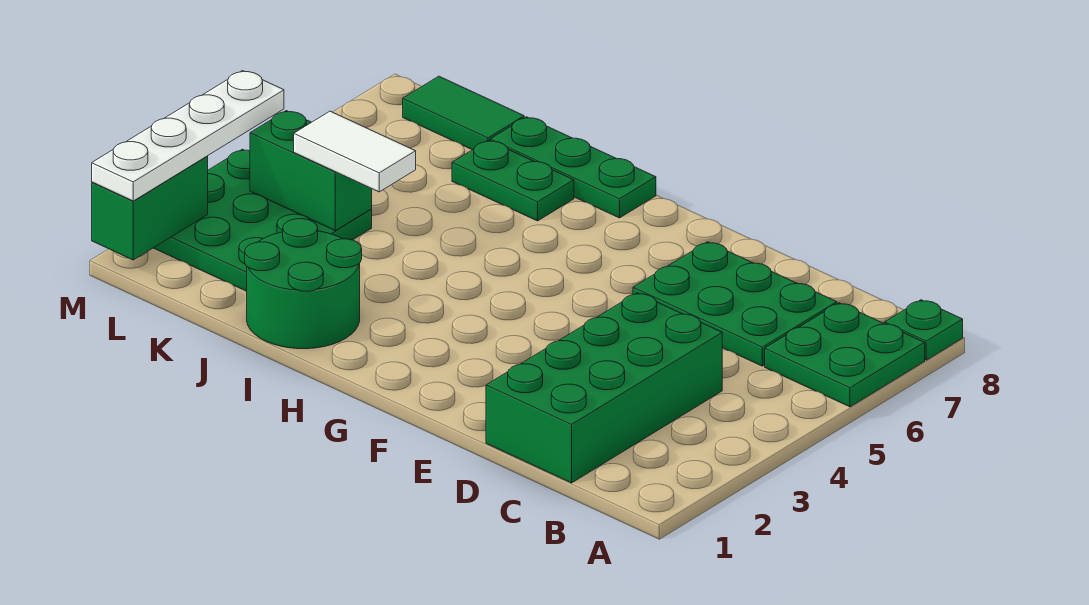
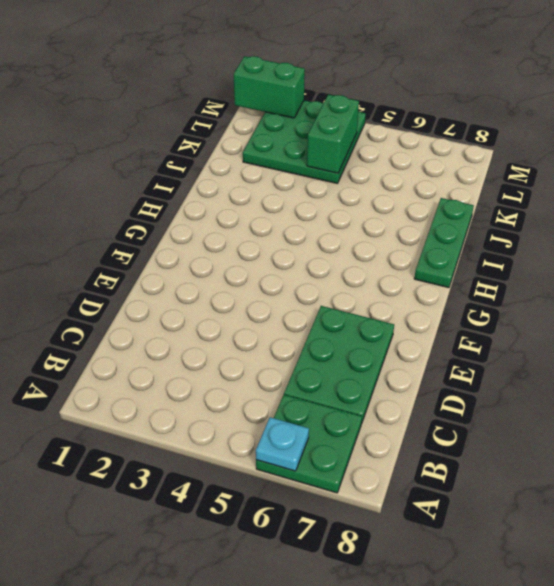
cyan 1x1 plate [256,417,309,471] -> none
none -> green 1x1 plate [885,300,963,360]
none -> green 2x4 brick [486,293,722,483]
none -> green 2x2 round brick [245,219,362,349]

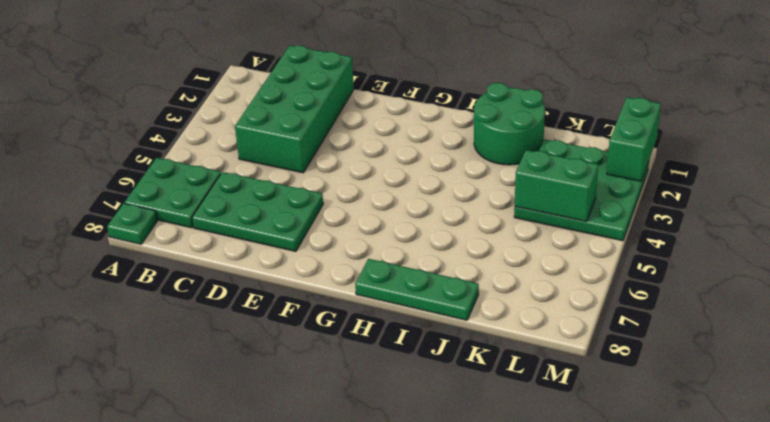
none -> green 1x2 plate [452,140,574,221]
none -> green 1x2 tile [403,76,524,150]
none -> white 1x2 tile [294,111,416,192]

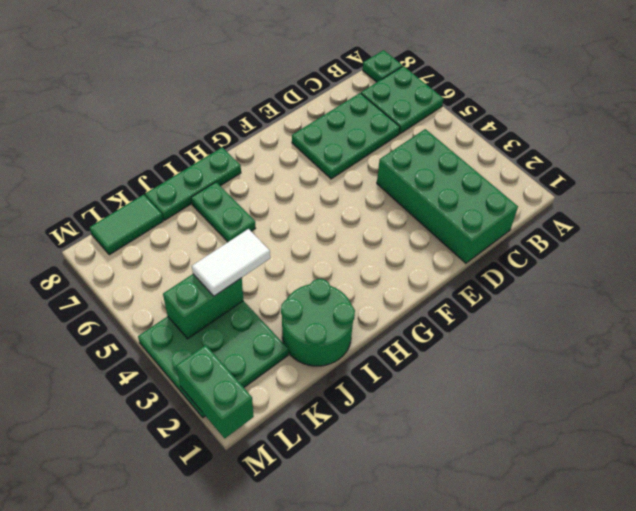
green 1x2 plate [191,182,255,242] -> green 1x2 plate turned to [452,140,574,221]
none -> white 1x4 plate [92,71,284,201]

